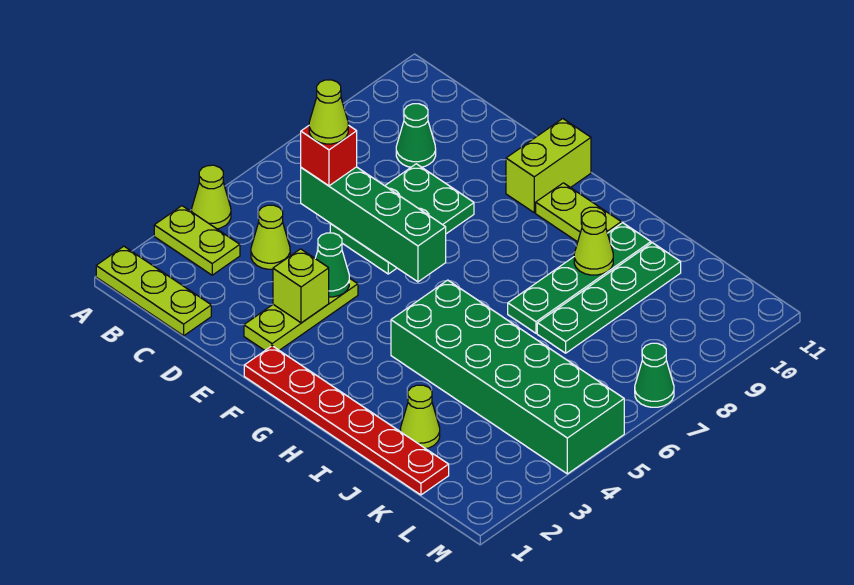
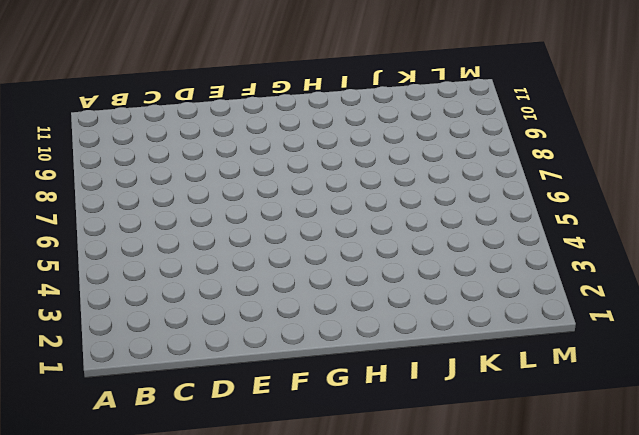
none -> lime 1x3 plate [96,246,211,336]
none -> lime 1x2 plate [154,206,240,275]
none -> lime 1x1 cone [192,165,231,229]

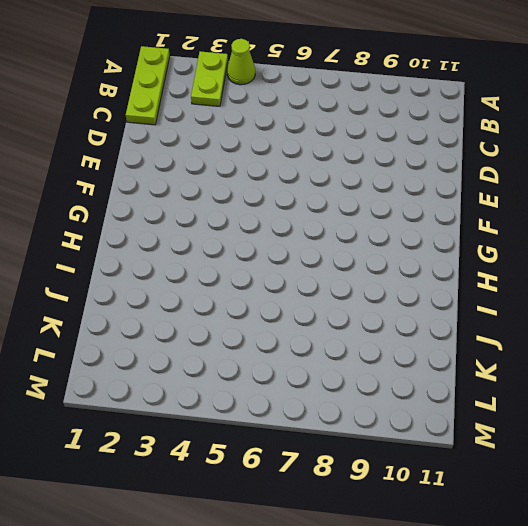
none -> lime 1x1 cone [251,205,290,269]
none -> green 1x1 cone [396,104,436,167]
none -> green 2x3 plate [330,164,474,274]

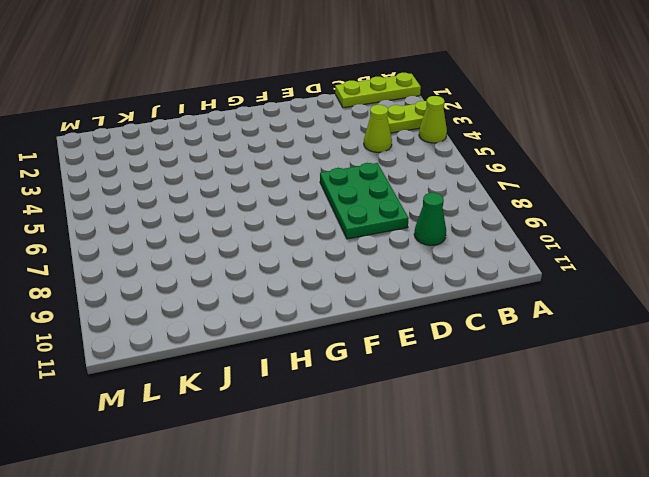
none -> lime 1x3 plate [244,278,358,350]
none -> red 1x6 plate [244,346,449,495]
none -> lime 1x2 brick [506,119,591,213]

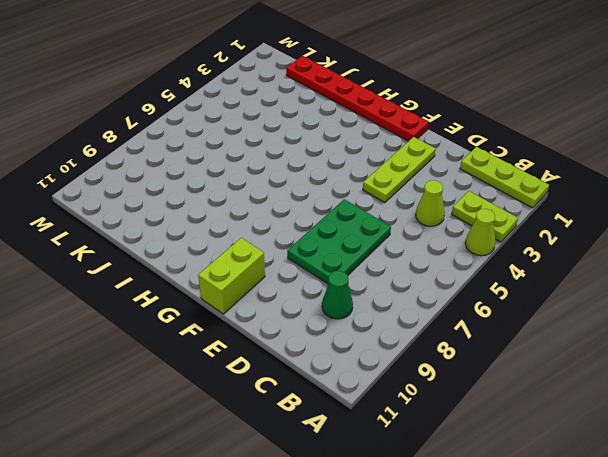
none -> lime 1x2 plate [536,183,621,242]
none -> green 2x6 brick [391,280,624,474]
none -> green 1x4 plate [508,223,651,333]

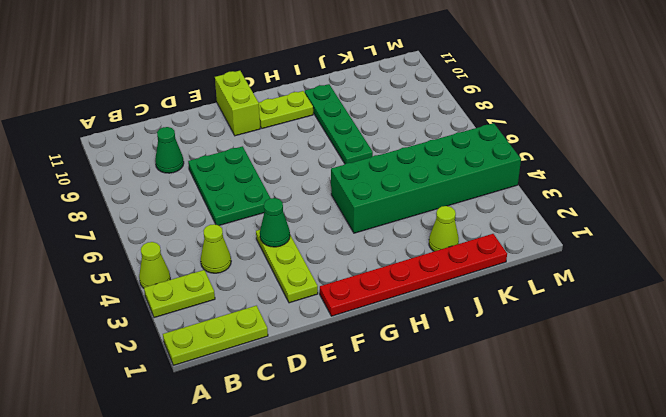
none -> green 1x4 plate [537,243,681,353]
none -> green 1x1 cone [635,343,674,407]
none -> green 1x4 brick [301,167,446,282]

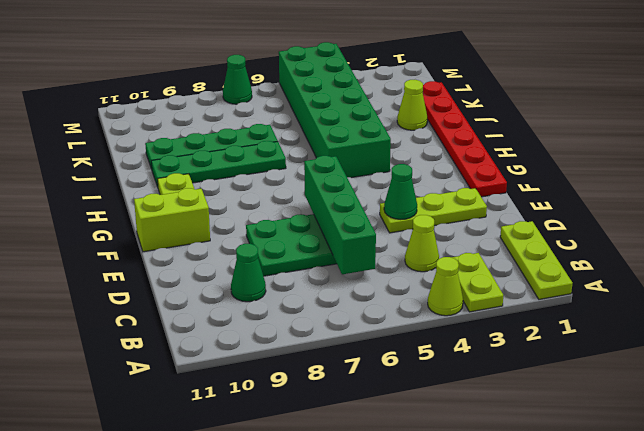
none -> lime 1x1 brick [273,249,329,323]
none -> lime 1x1 cone [574,211,613,275]
none -> red 1x1 brick [301,125,357,186]

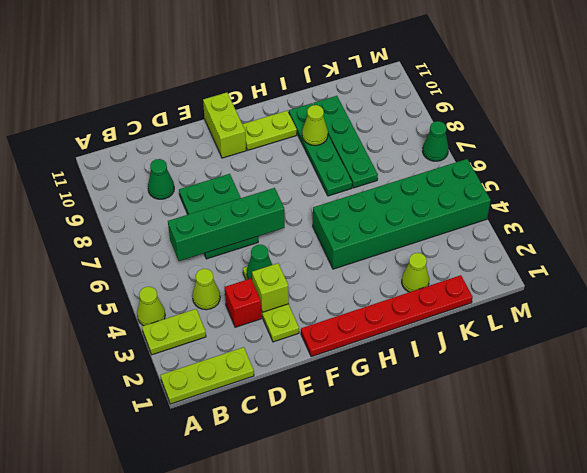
red 1x1 brick [225,279,261,327] -> red 1x1 brick moved to [301,125,357,186]
none -> lime 1x1 cone [309,80,348,144]

